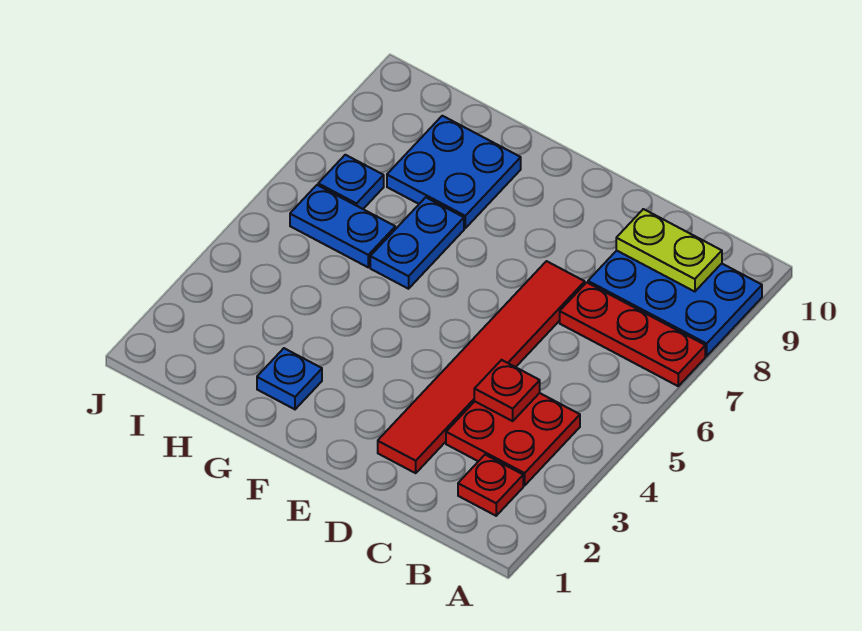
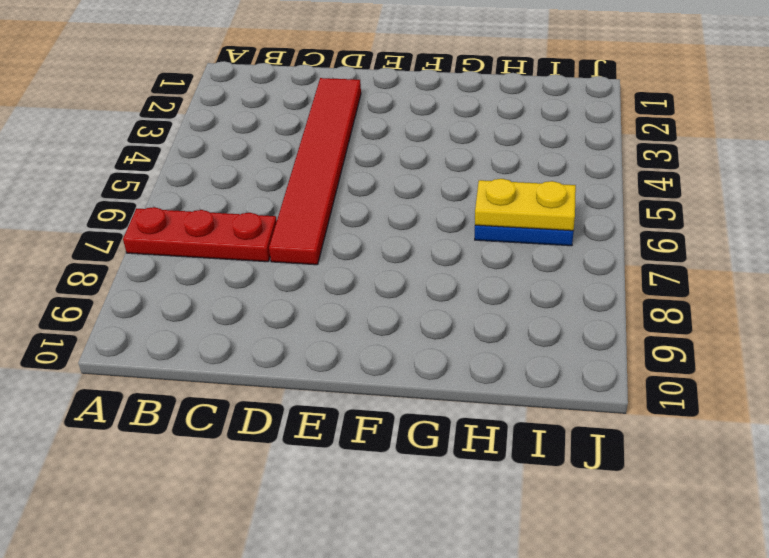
yellow 1x2 plate [475,179,576,231] -> none
none -> blue 2x3 plate [588,251,762,356]
none -> red 1x1 plate [458,455,523,516]
none -> red 2x2 plate [446,393,580,486]

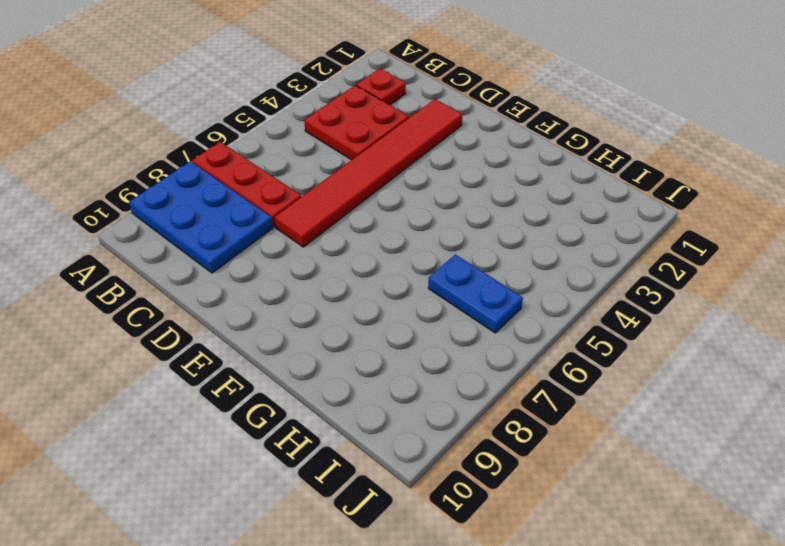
none -> blue 1x1 plate [257,348,322,409]
none -> blue 1x2 plate [370,197,464,289]
none -> blue 2x2 plate [387,116,521,228]

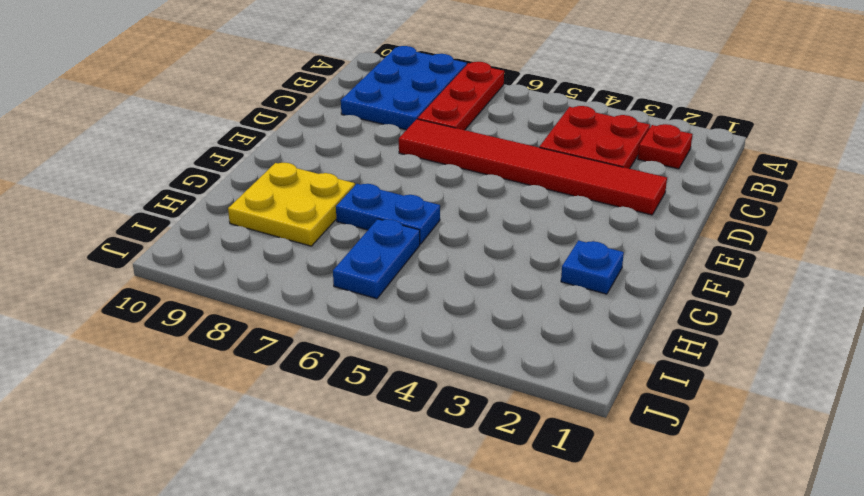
yellow 2x2 plate [228,163,355,246] -> blue 2x2 plate [387,116,521,228]
none -> blue 1x1 plate [318,155,384,209]
none -> lime 1x2 plate [616,209,722,292]
none -> red 1x1 plate [474,360,540,421]

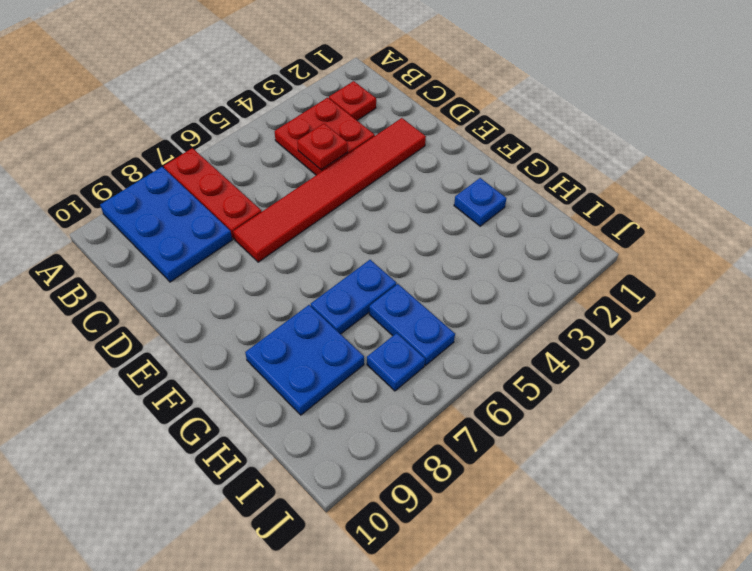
none -> lime 1x2 plate [616,209,722,292]

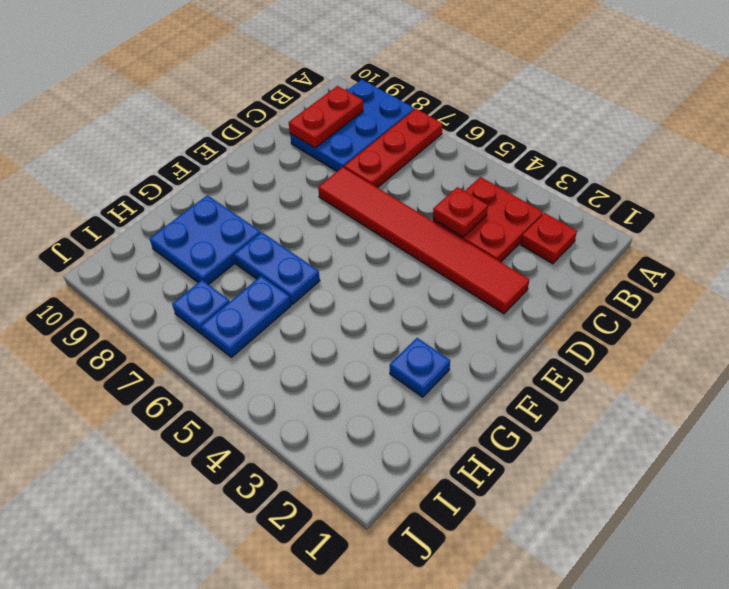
red 1x2 plate [289,86,363,148] -> lime 1x2 plate [616,209,722,292]

